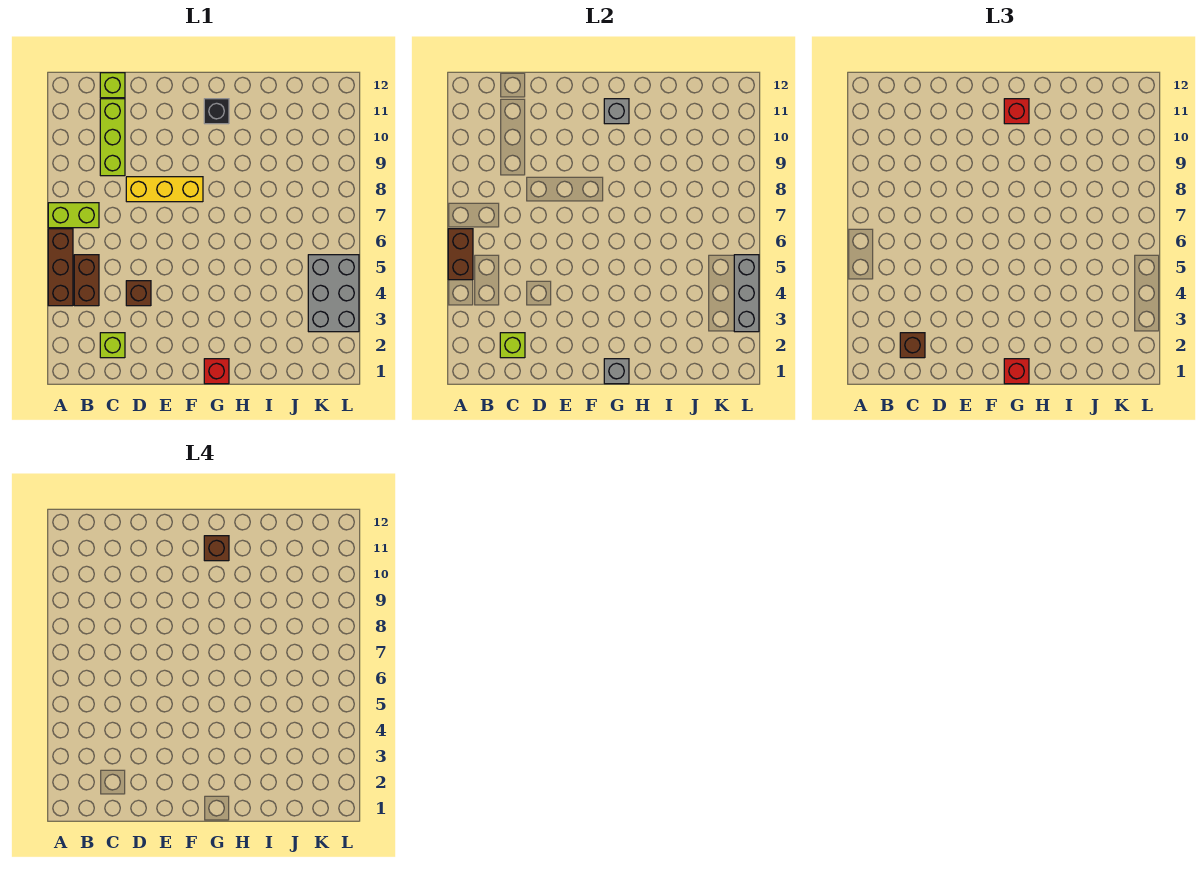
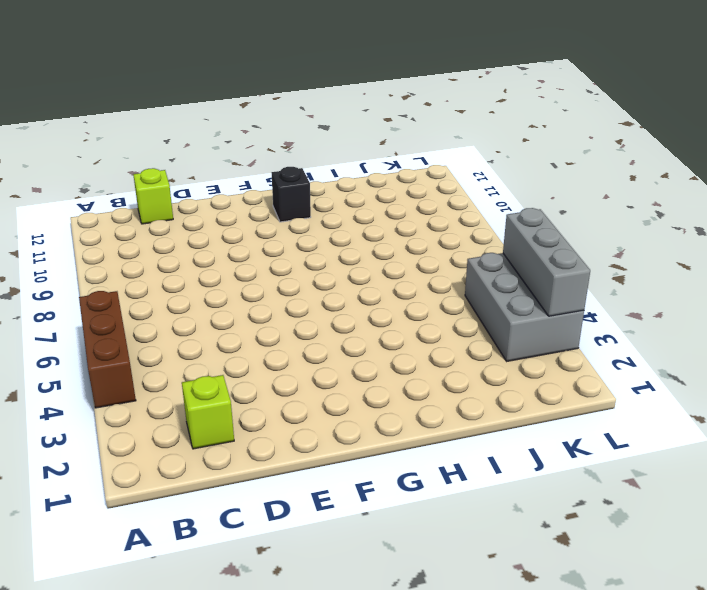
none -> lime 1x2 brick [48,203,99,228]
none -> brown 1x2 brick [74,255,99,306]
none -> lime 1x3 brick [100,99,125,176]

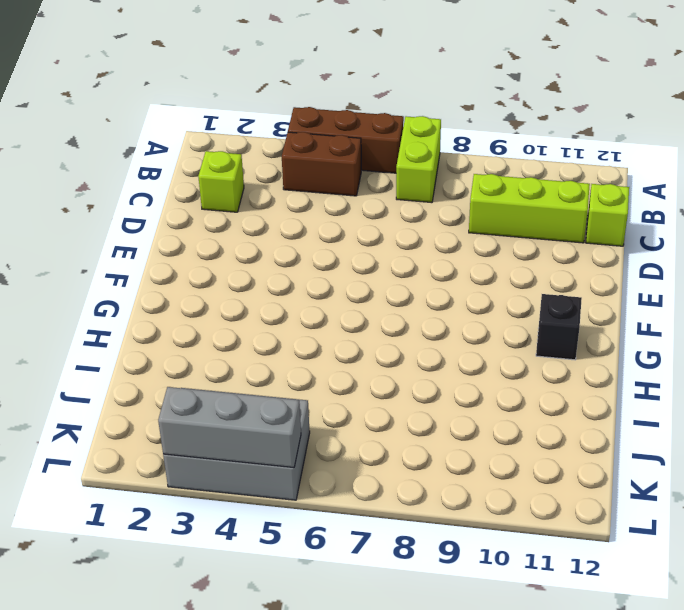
none -> brown 1x1 brick [126,281,151,306]
none -> yellow 1x3 brick [126,177,203,202]
none -> red 1x1 brick [204,359,229,384]

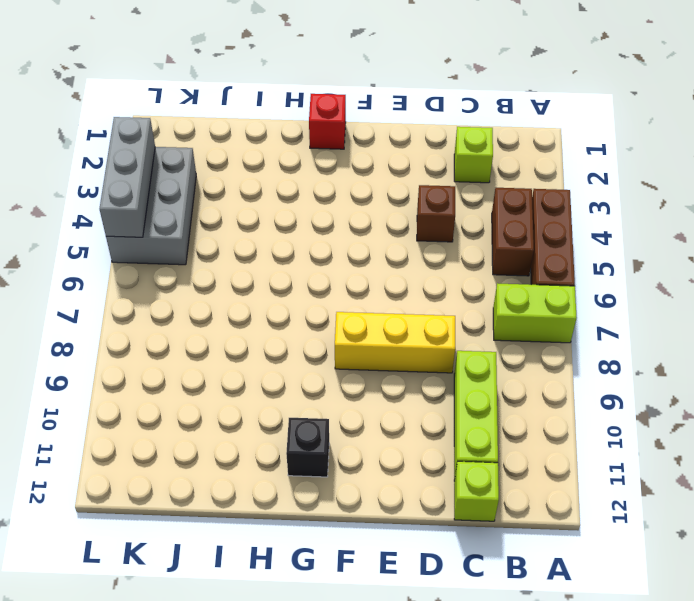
none -> brown 1x2 brick [448,229,473,280]
none -> lime 1x1 brick [500,333,525,358]
none -> grey 1x1 brick [604,359,629,384]

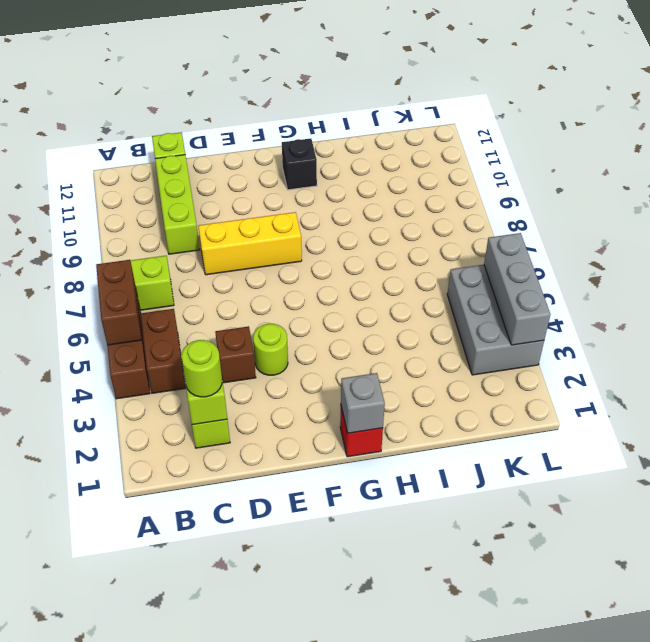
lime 1x1 round brick [181,340,222,397] -> brown 1x1 brick [900,333,925,358]
lime 1x1 round brick [253,324,288,375] -> none
none -> grey 1x1 brick [604,99,629,124]
none -> red 1x1 brick [1004,359,1029,384]
none -> red 1x1 brick [1004,99,1029,124]

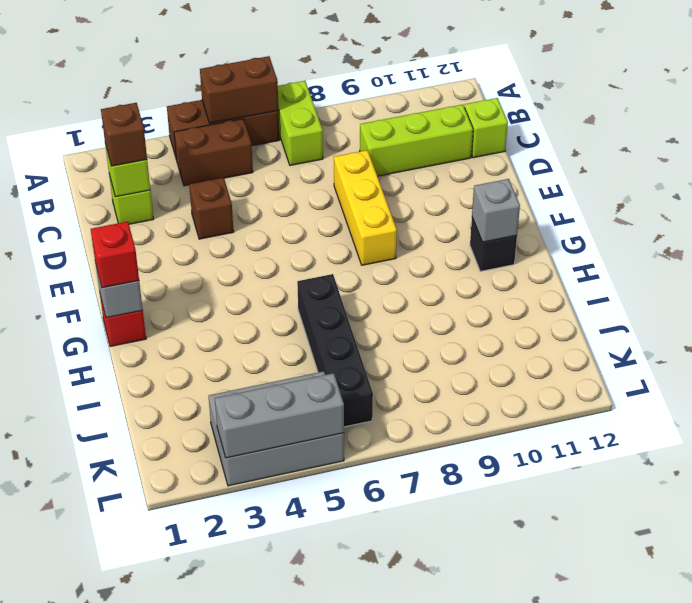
black 1x4 brick [297,274,373,427] -> none
none -> red 1x1 brick [1004,99,1029,124]
none -> brown 1x1 brick [204,536,229,561]

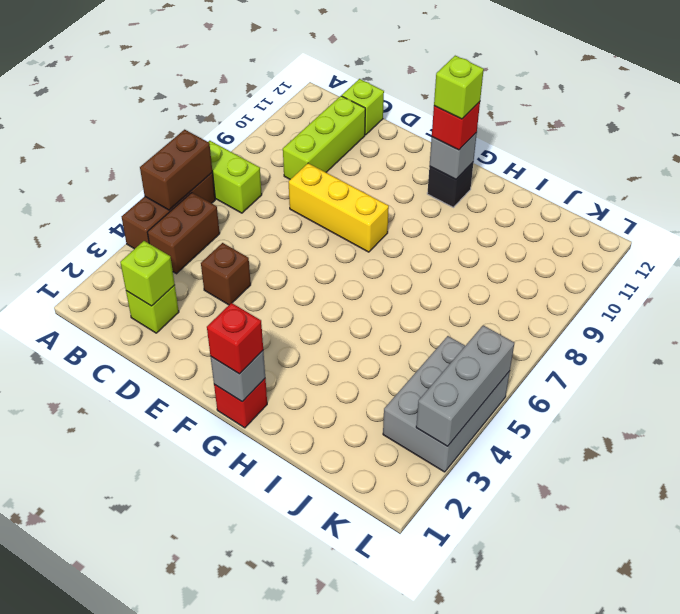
lime 1x1 brick [434,56,484,119] -> brown 1x1 brick [204,536,229,561]
none -> brown 1x1 brick [900,333,925,358]

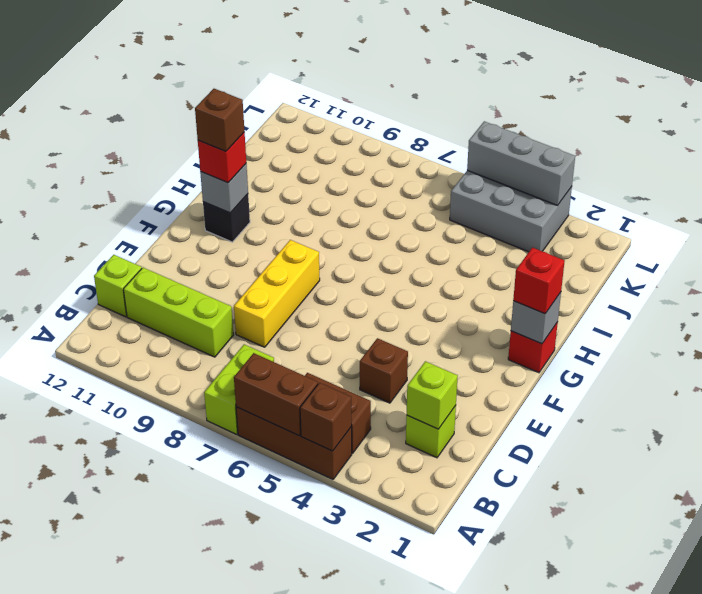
brown 1x1 brick [300,383,352,451] -> brown 1x1 brick moved to [900,333,925,358]

